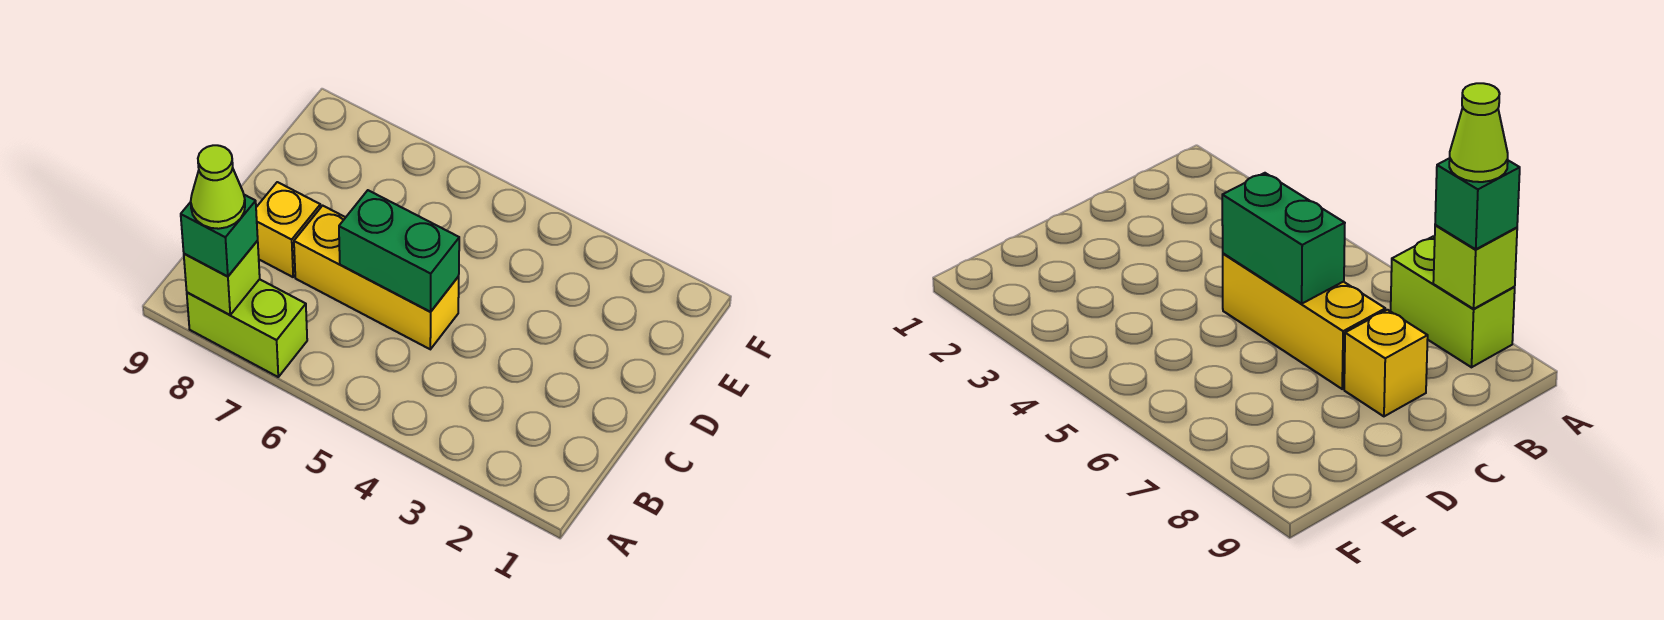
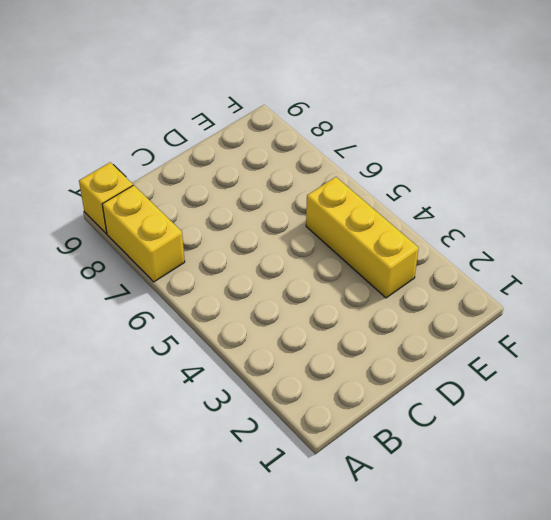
yellow 1x2 brick [102,185,185,282] -> lime 1x2 brick [187,279,307,377]
yellow 1x1 brick [79,162,133,234] -> yellow 1x1 brick moved to [256,182,320,277]
yellow 1x3 brick [306,177,419,298] -> yellow 1x3 brick moved to [294,206,459,349]
none -> lime 1x1 brick [184,241,260,315]
none -> green 1x2 brick [339,190,459,312]

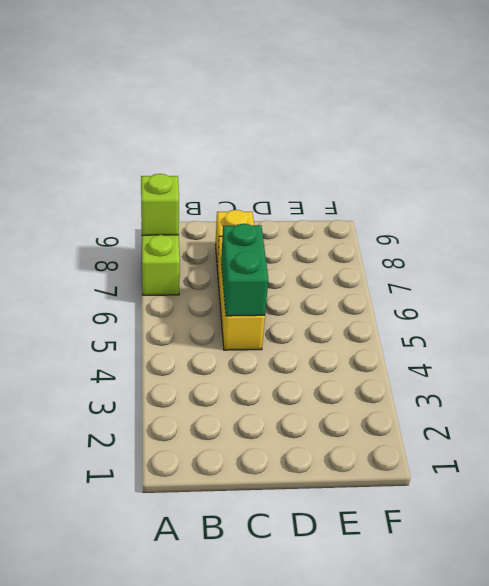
none -> green 1x1 brick [181,195,258,277]
none -> lime 1x1 cone [191,145,245,229]

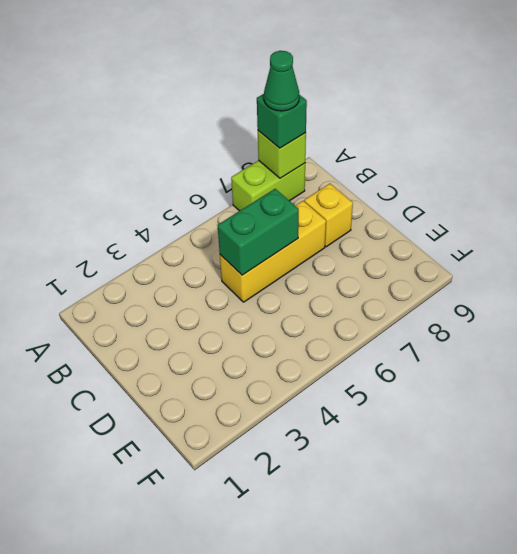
green 1x1 cone [264,51,299,111] -> lime 1x1 cone [191,145,245,229]

